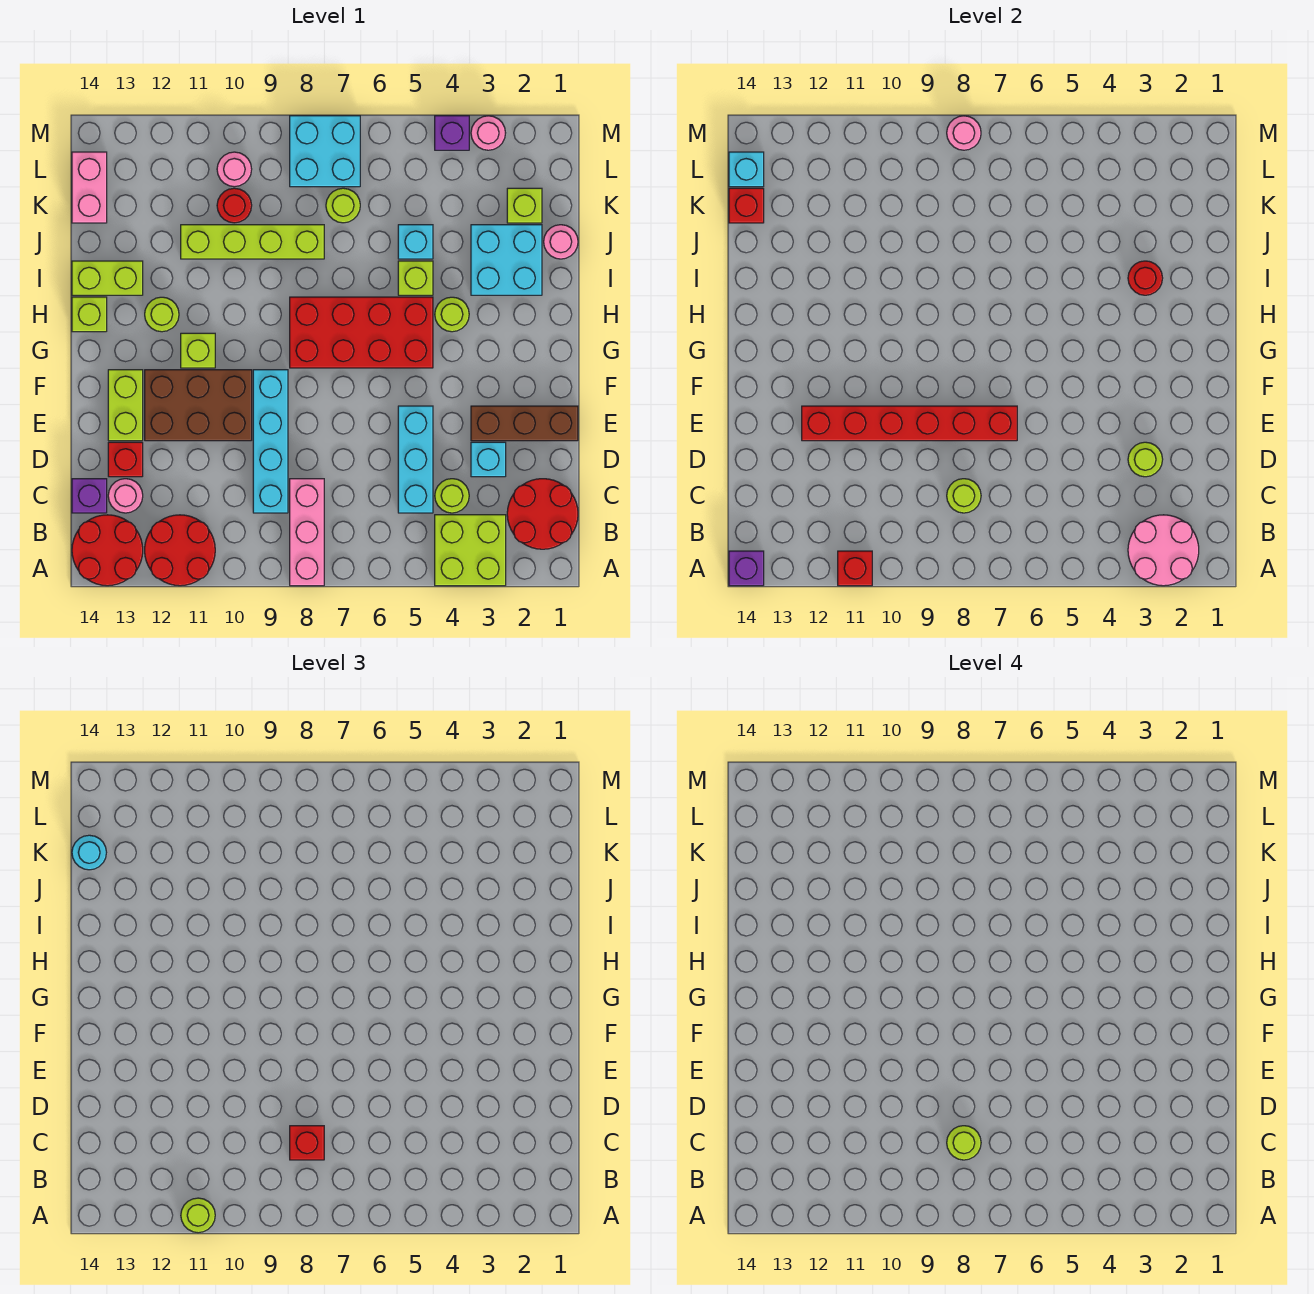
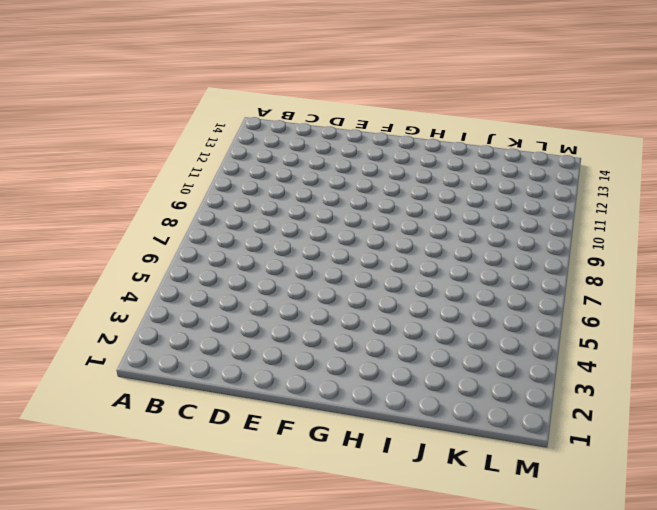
none -> lime 2x2 brick [435,515,506,586]
none -> pink 1x3 brick [290,479,324,586]
none -> red 2x2 round brick [145,515,215,586]
none -> red 2x2 round brick [72,515,143,586]

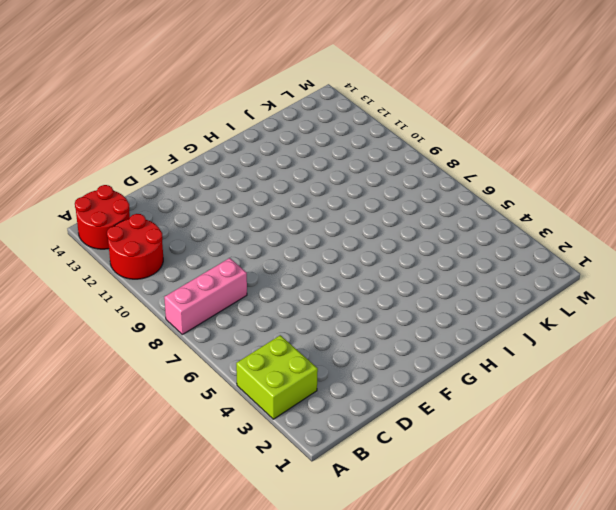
none -> red 2x2 round brick [507,479,578,549]
none -> lime 1x1 round brick [435,479,469,513]
none -> cyan 1x3 brick [398,406,433,513]
none -> cyan 1x4 brick [253,370,288,513]

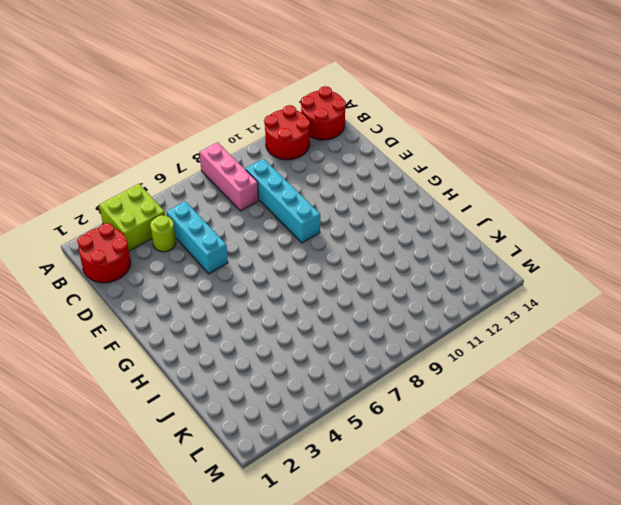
none -> pink 1x1 round brick [108,479,143,513]
none -> purple 1x1 brick [72,479,107,513]
none -> cyan 1x1 brick [471,442,506,477]
none -> red 1x1 brick [108,442,143,477]

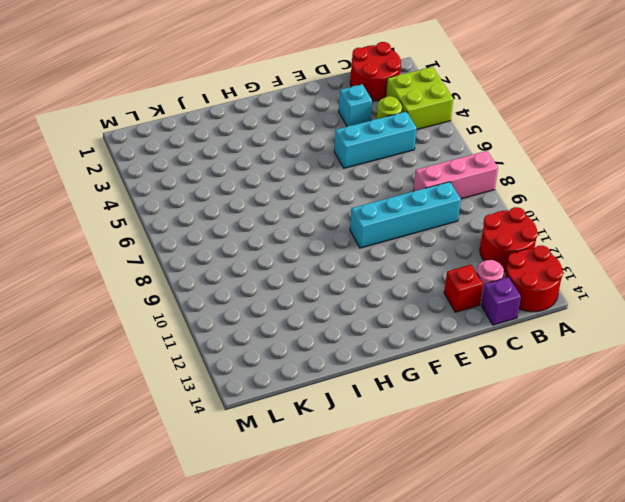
none -> brown 1x3 brick [471,406,578,441]
none -> brown 2x3 brick [145,370,252,441]
none -> lime 1x2 brick [108,370,143,441]
none -> red 2x4 brick [290,297,433,368]

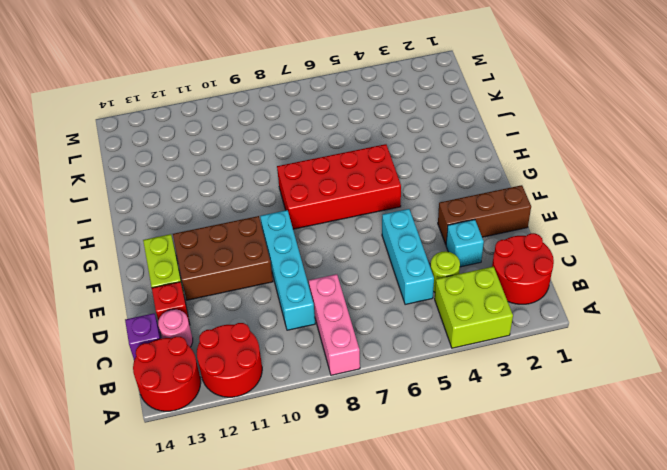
none -> lime 1x1 brick [181,333,215,368]
none -> lime 1x1 round brick [435,297,469,332]
none -> lime 1x1 round brick [145,297,179,332]
none -> lime 1x1 brick [72,297,107,332]

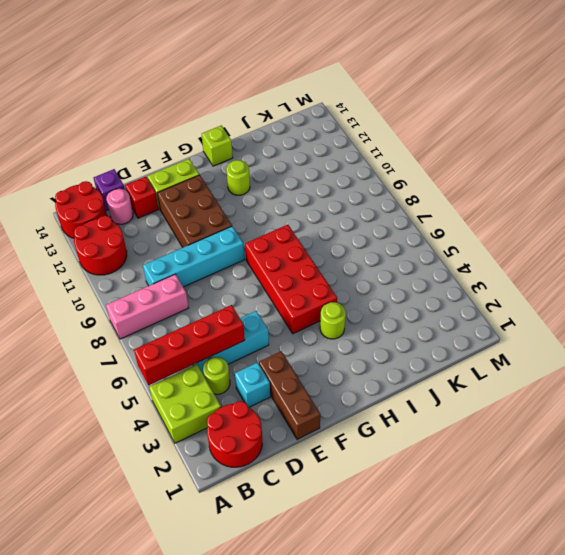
red 1x4 brick [134,305,245,385] -> none
none -> lime 1x1 brick [181,333,215,368]
none -> cyan 2x2 brick [471,225,542,295]
none -> lime 1x1 brick [398,261,433,295]
none -> lime 1x2 brick [72,261,143,295]

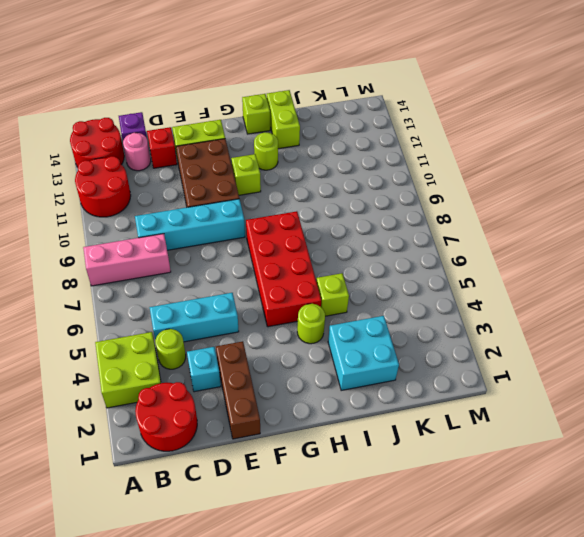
none -> pink 1x1 round brick [544,225,578,259]
none -> cyan 1x1 brick [398,225,433,259]
none -> lime 1x4 brick [181,225,324,259]
none -> lime 1x1 brick [507,188,542,223]

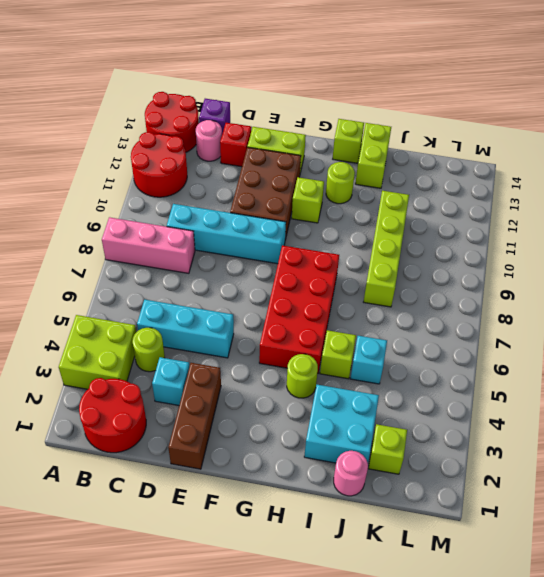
none -> lime 1x1 round brick [326,188,360,223]
none -> red 1x1 round brick [217,188,252,223]
none -> pink 1x2 brick [72,152,107,223]
none -> cyan 2x2 brick [290,116,360,187]

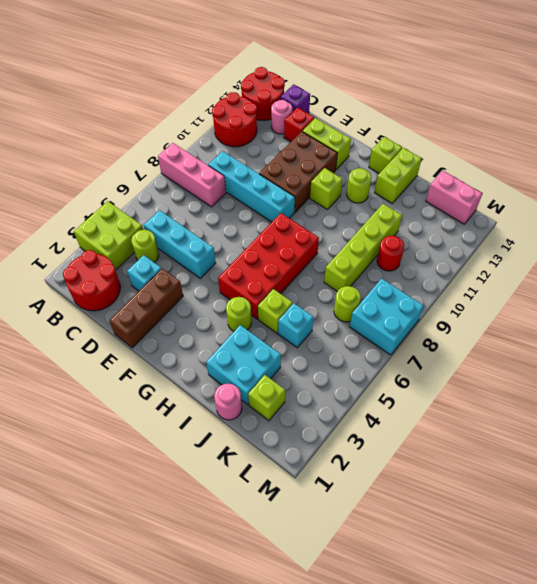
none -> pink 1x1 round brick [217,152,252,187]
none -> pink 1x1 round brick [471,116,505,150]
none -> purple 1x1 brick [435,116,469,150]
none -> pink 2x2 round brick [1128,515,1199,586]

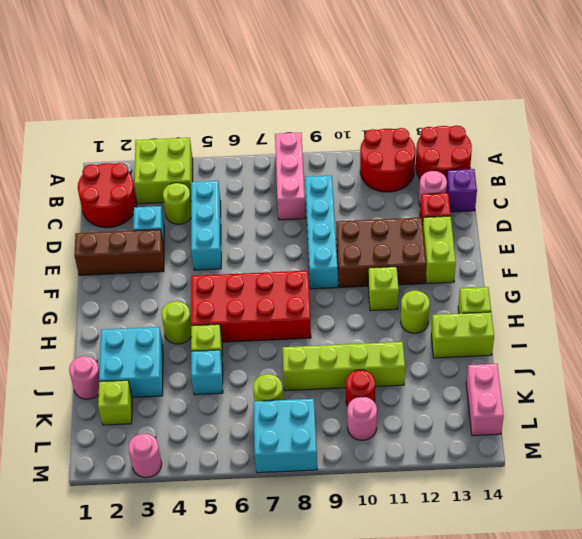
none -> purple 1x1 brick [435,116,469,150]
none -> pink 2x2 round brick [1128,515,1199,586]
none -> red 1x1 brick [838,551,872,586]
none -> purple 1x1 brick [729,551,764,586]

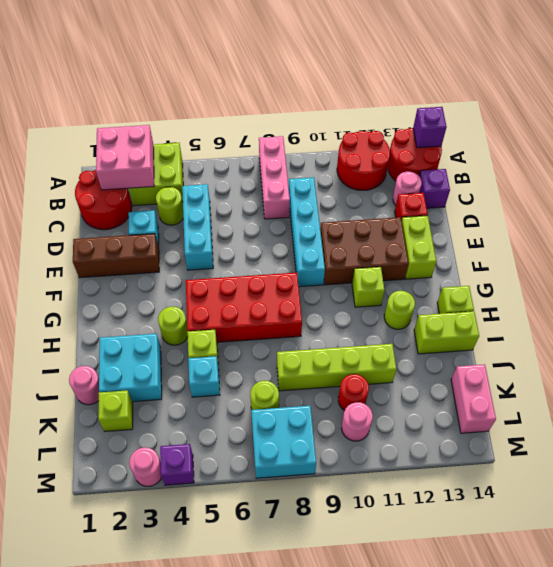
pink 2x2 brick [96,125,154,190] -> pink 2x2 round brick [1128,515,1199,586]
none -> red 1x1 brick [838,551,872,586]
none -> lime 1x1 round brick [947,479,981,513]
none -> lime 1x1 round brick [1128,442,1163,477]
none -> red 1x6 brick [802,406,1017,441]

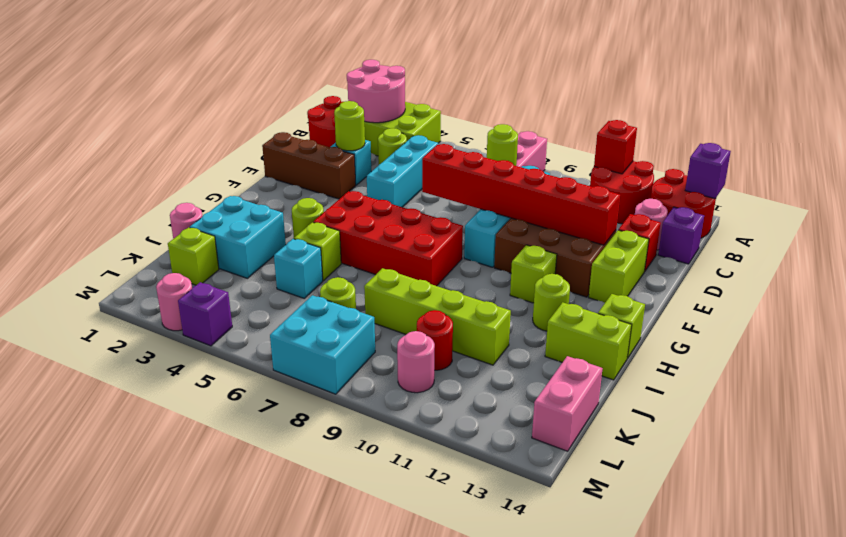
none -> red 1x1 round brick [1128,261,1163,295]
none -> red 1x1 brick [729,188,764,223]
none -> cyan 1x1 brick [729,152,764,187]
none -> pink 1x1 round brick [947,116,981,150]

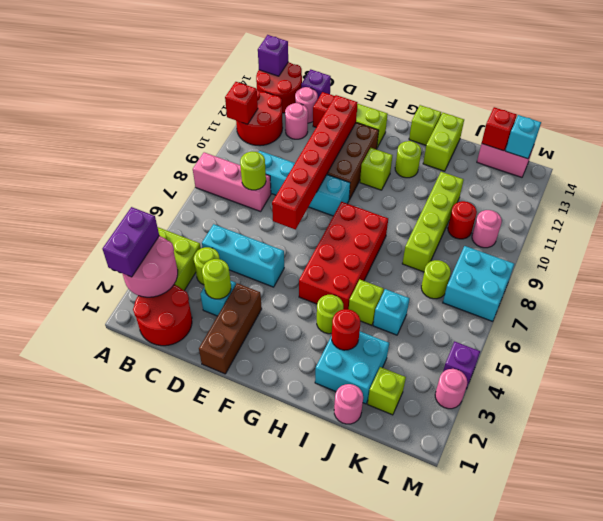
purple 1x2 brick [103,207,159,277] -> none
pink 1x1 round brick [285,103,308,139] -> pink 1x1 round brick moved to [947,116,981,150]
none -> lime 1x1 round brick [181,1198,215,1233]
none -> red 1x1 brick [290,1126,324,1160]
none -> cyan 1x1 round brick [72,835,106,870]
none -> lime 1x1 round brick [947,1126,981,1160]

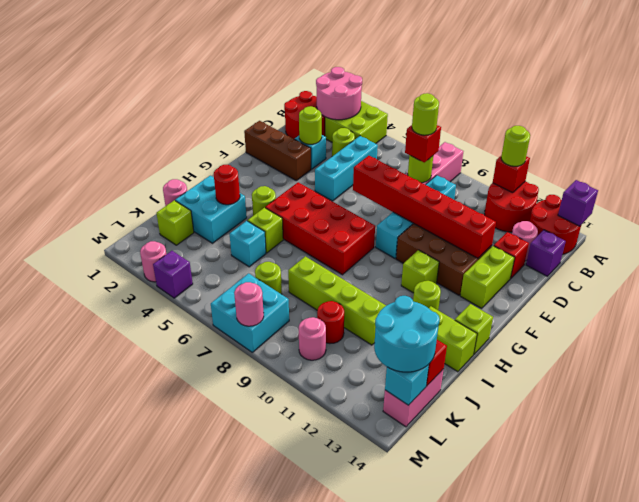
cyan 2x2 round brick [374,296,440,372] -> cyan 1x1 round brick [72,835,106,870]

